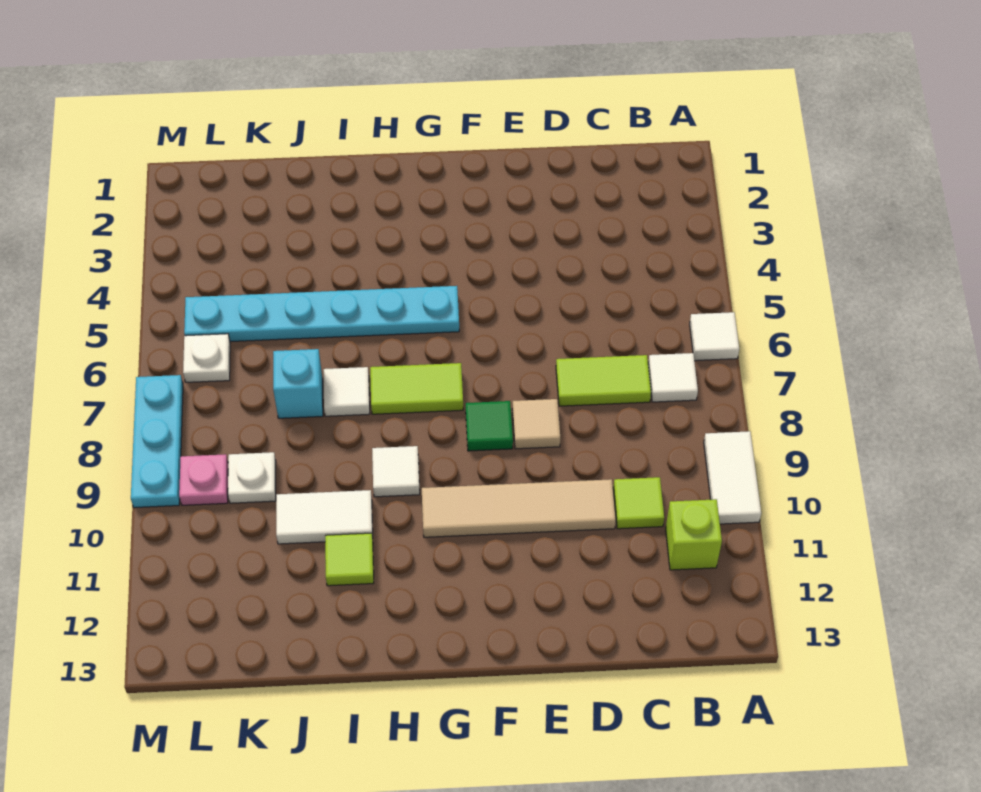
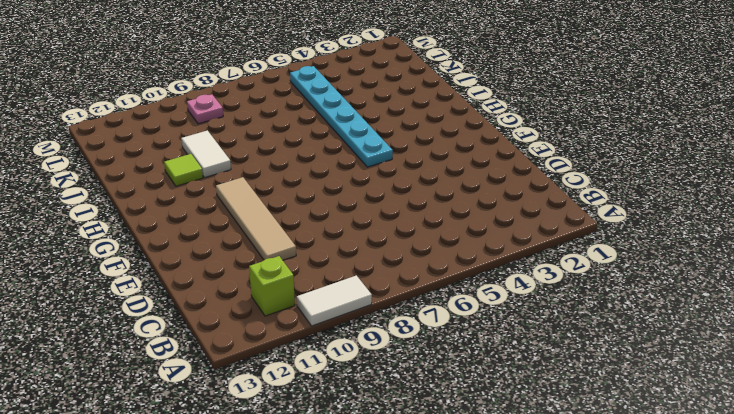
none -> white 1x1 tile [690,312,739,361]
none -> white 1x1 tile [648,353,698,402]
none -> lime 1x2 tile [556,355,651,406]

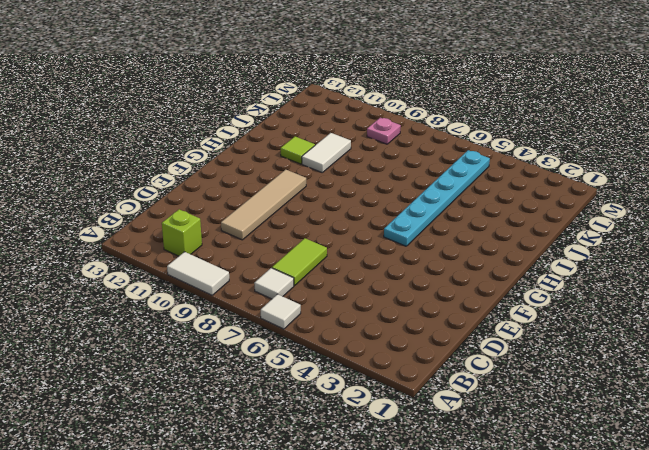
none -> lime 1x1 tile [613,477,664,529]
none -> tan 1x1 tile [512,399,560,449]
none -> green 1x1 tile [466,401,513,451]

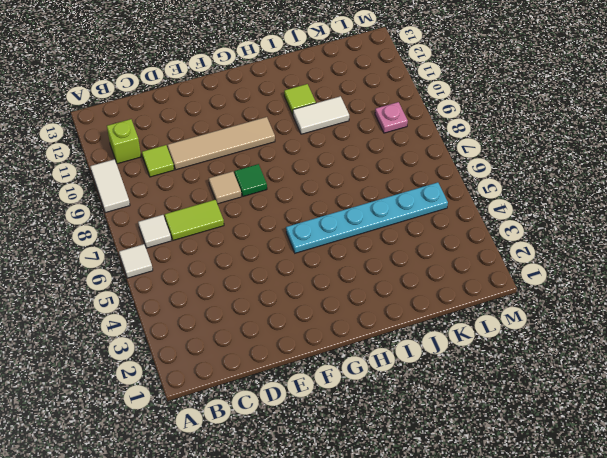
none -> lime 1x2 tile [370,363,463,414]
none -> white 1x1 tile [372,446,420,497]
none -> white 1x1 tile [324,367,370,416]

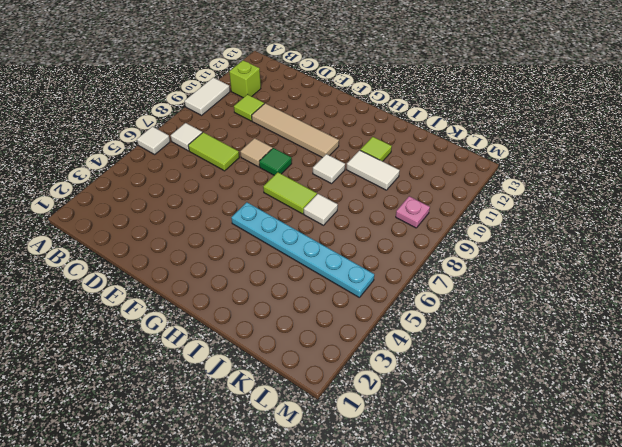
none -> cyan 1x1 brick [273,349,323,418]
none -> white 1x1 plate [228,452,276,503]
none -> white 1x1 plate [183,334,230,382]

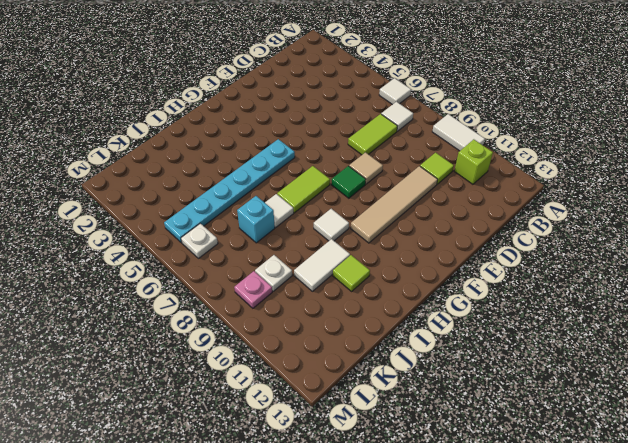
none -> cyan 1x3 plate [131,375,183,508]

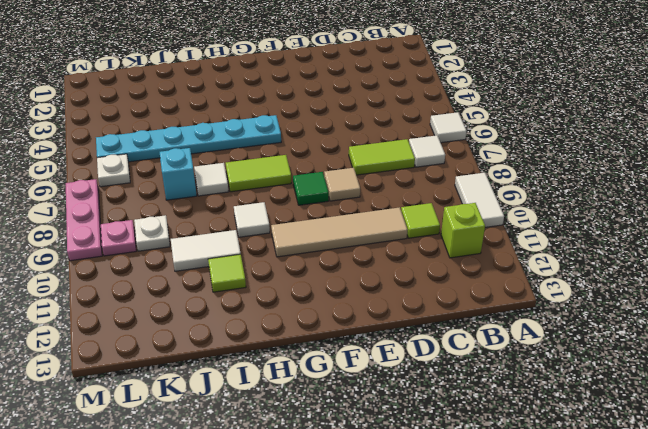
pink 1x3 plate [66,179,102,261] -> cyan 1x3 plate [131,375,183,508]

